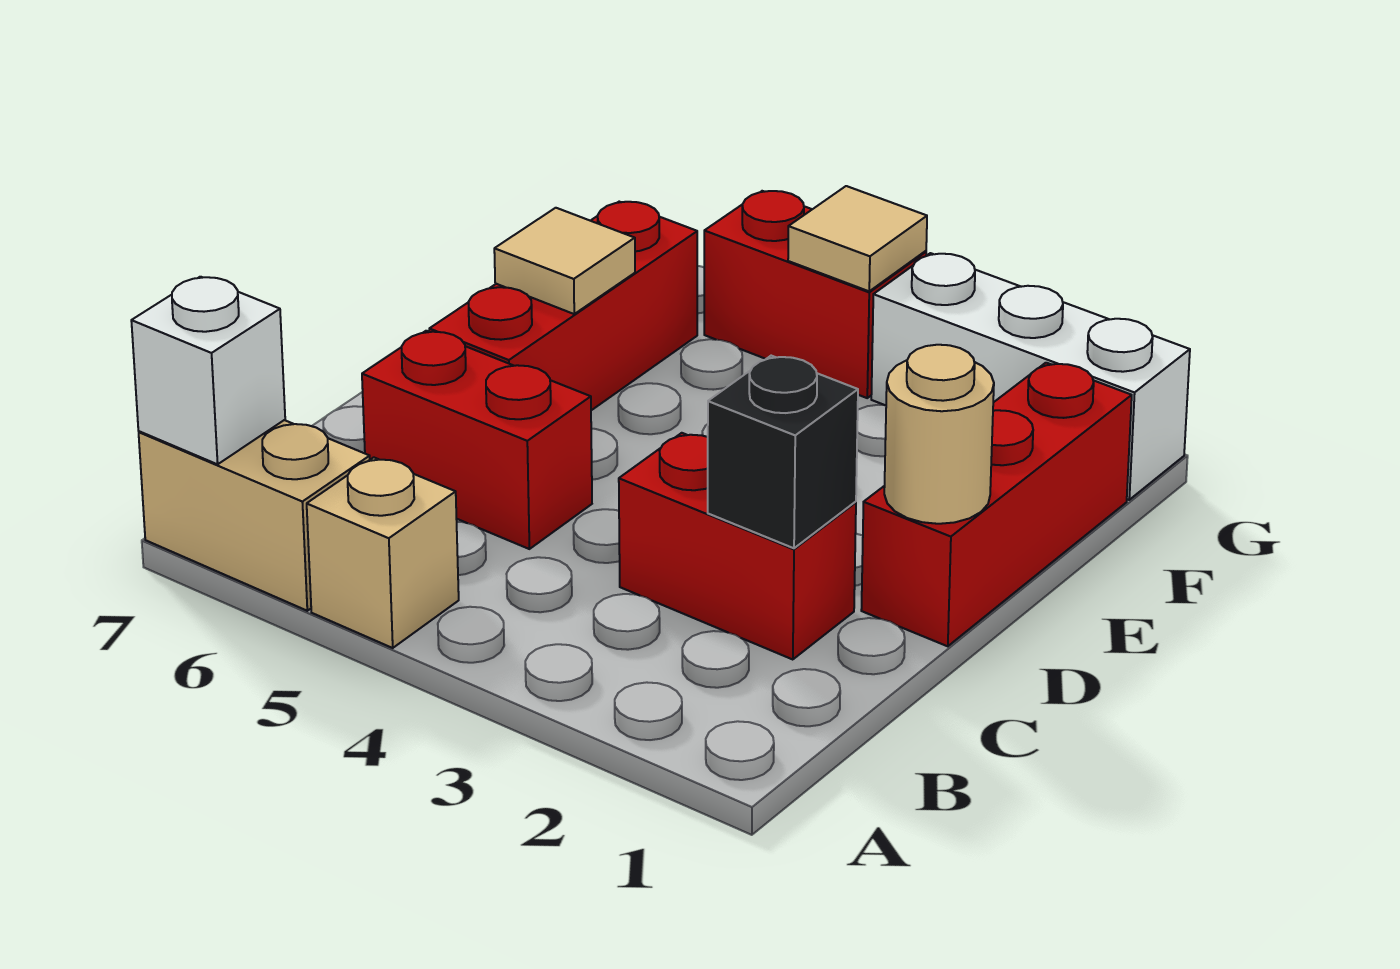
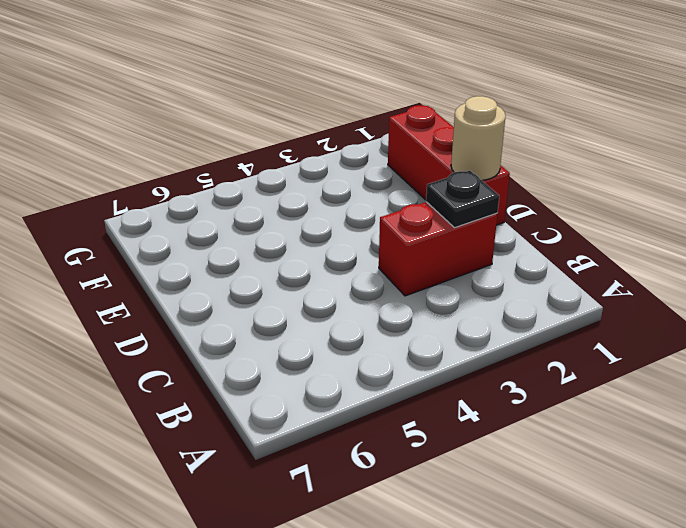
black 1x1 plate [426,171,499,228] -> black 1x1 brick [708,356,858,548]
none -> tan 1x1 brick [307,457,459,648]
none -> tan 1x2 brick [139,420,370,611]
none -> red 1x2 brick [362,331,592,549]

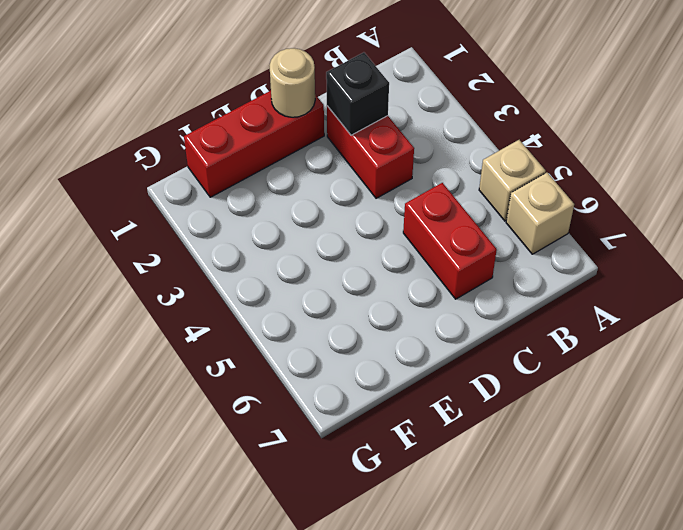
tan 1x1 brick [506,173,574,254] -> tan 1x2 brick [139,420,370,611]
none -> red 1x3 brick [429,202,697,410]
none -> white 1x3 brick [871,253,1190,500]
none -> red 1x2 brick [704,191,926,398]

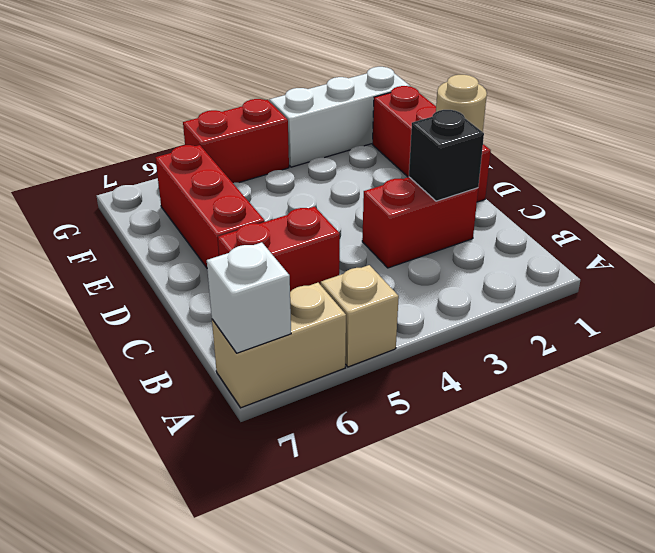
none -> tan 1x1 tile [494,208,635,314]
none -> tan 1x1 tile [788,186,927,291]

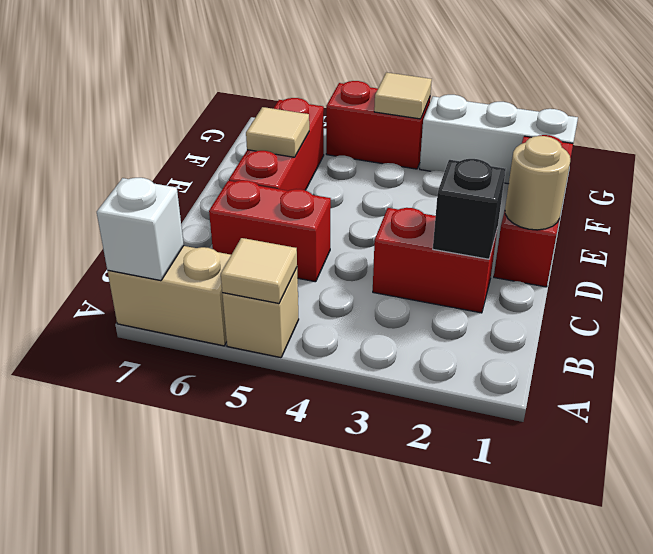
tan 1x1 tile [221,238,297,303] -> none

